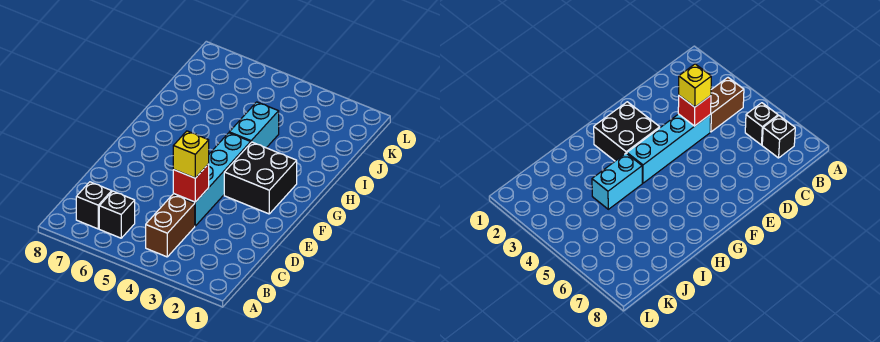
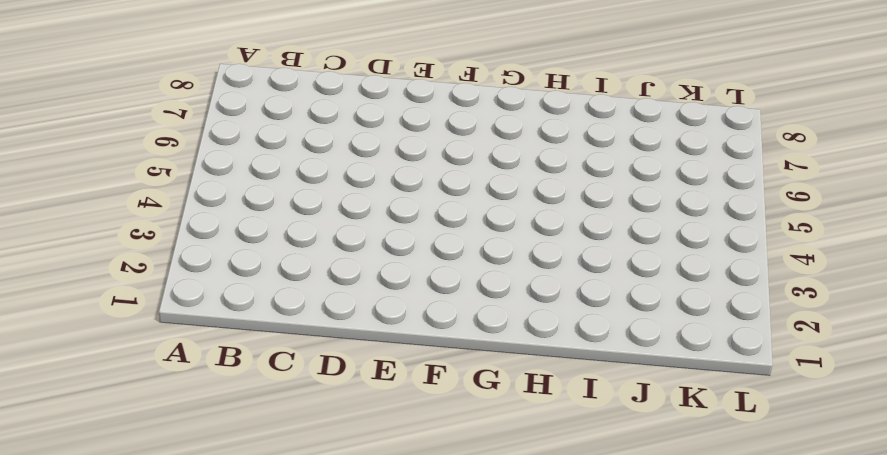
none -> brown 1x2 brick [146,195,195,257]
none -> black 1x1 brick [99,191,135,238]

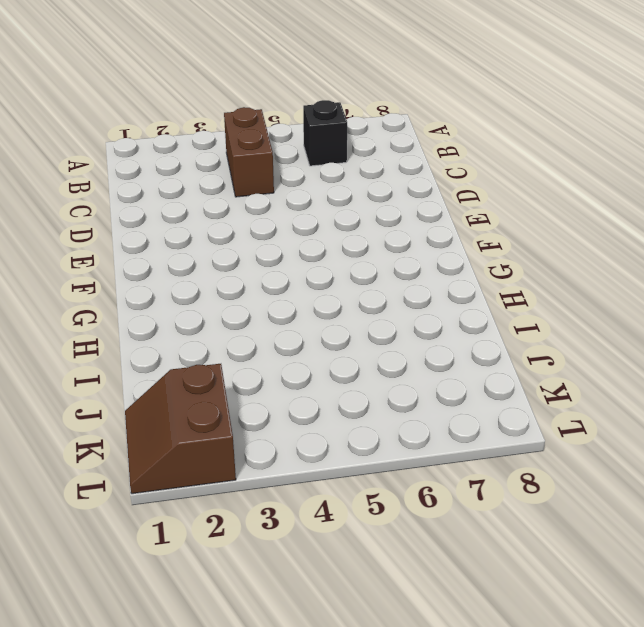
brown 2x2 slope [125,364,236,494] -> none
none -> black 1x1 brick [76,182,112,229]
none -> cyan 1x4 brick [173,133,251,226]

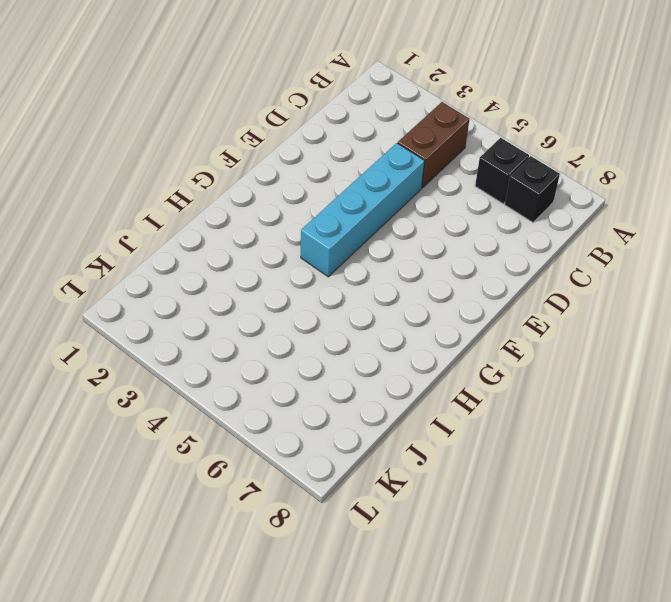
none -> black 2x2 brick [224,142,297,214]
none -> cyan 1x2 brick [229,102,279,148]

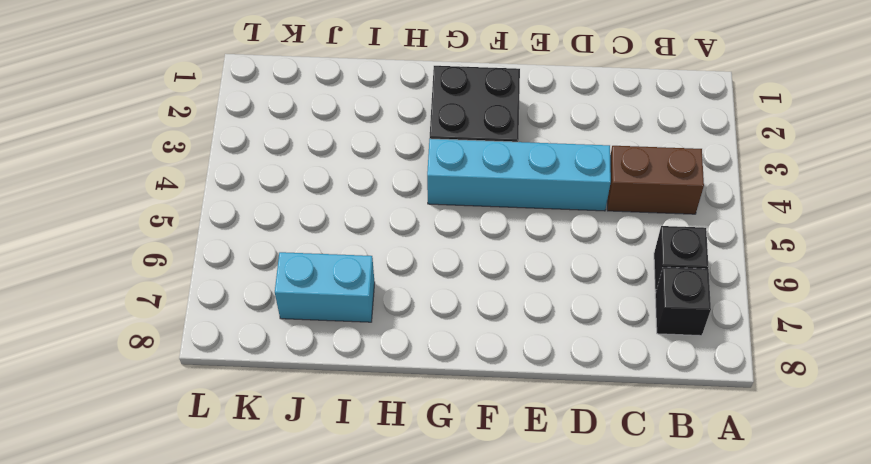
cyan 1x2 brick [275,252,375,322] -> cyan 1x2 brick moved to [229,102,279,148]
none -> red 1x1 brick [173,164,209,202]
none -> yellow 1x1 brick [173,131,209,178]

